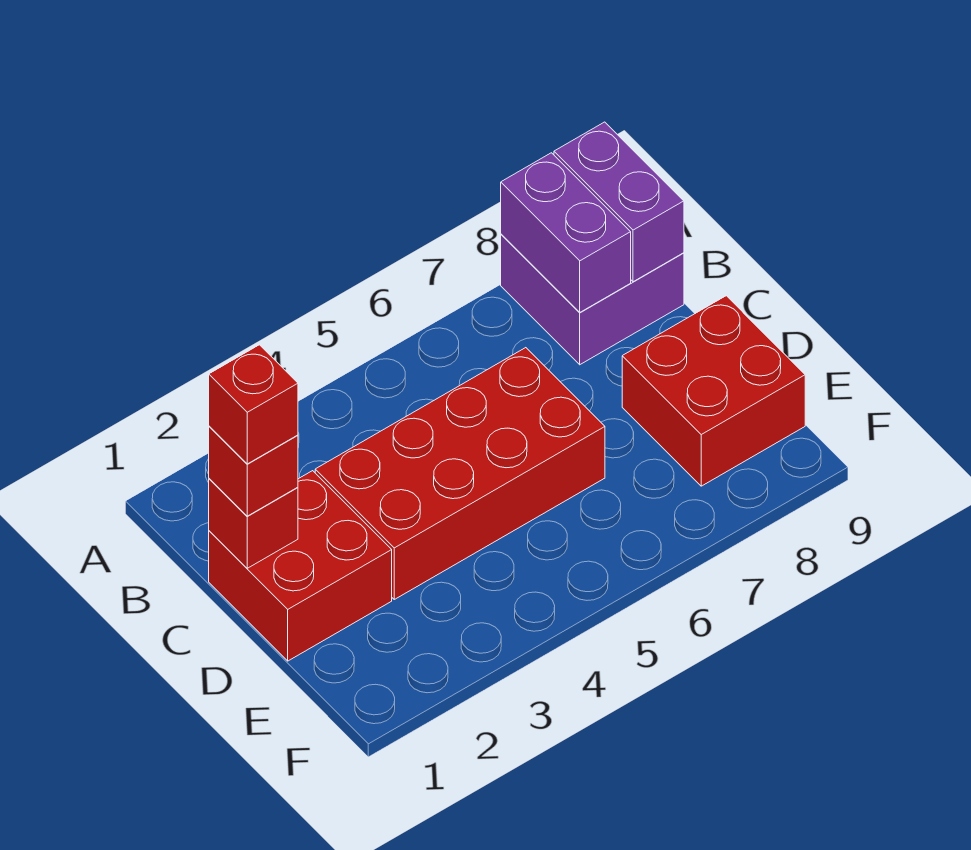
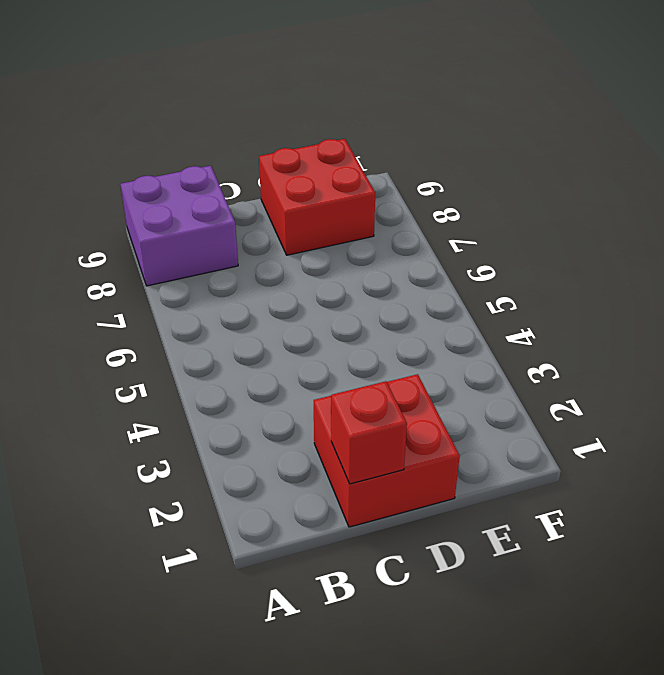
none -> red 2x4 brick [315,348,605,599]
none -> purple 1x2 brick [501,153,631,312]

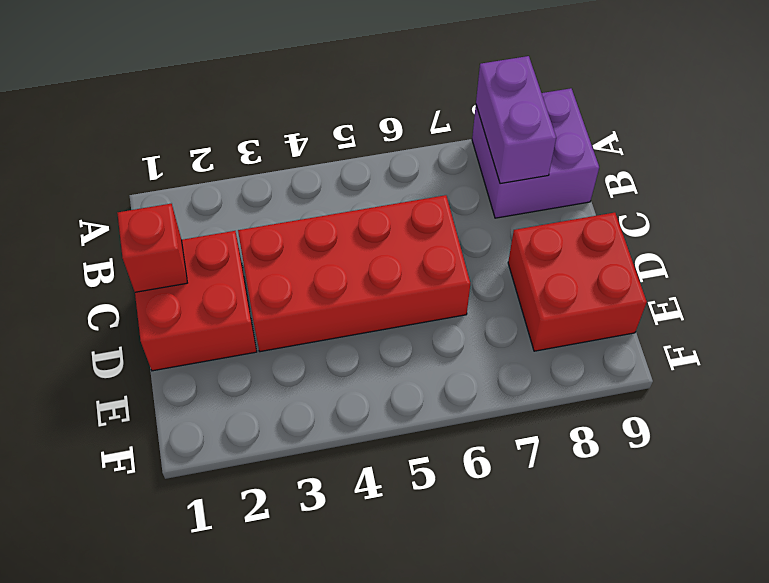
none -> purple 1x2 brick [554,122,684,282]
none -> red 1x1 brick [209,426,298,516]

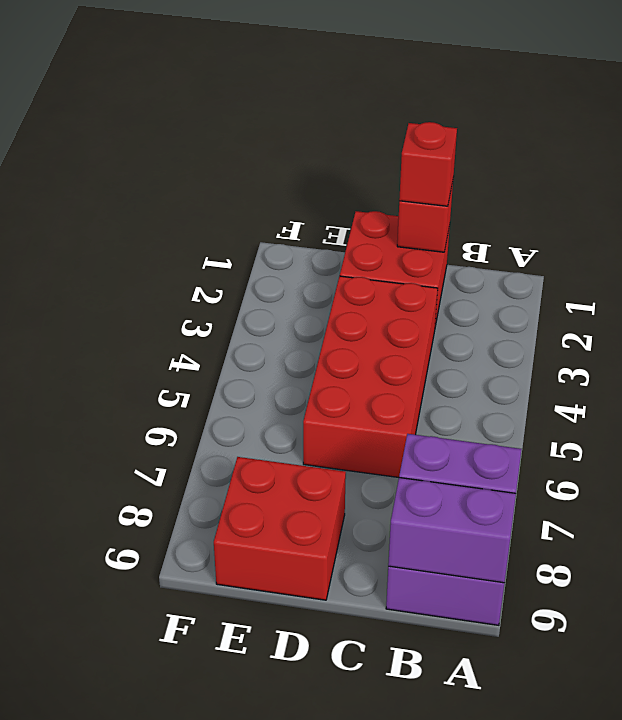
none -> red 1x1 brick [209,345,298,464]

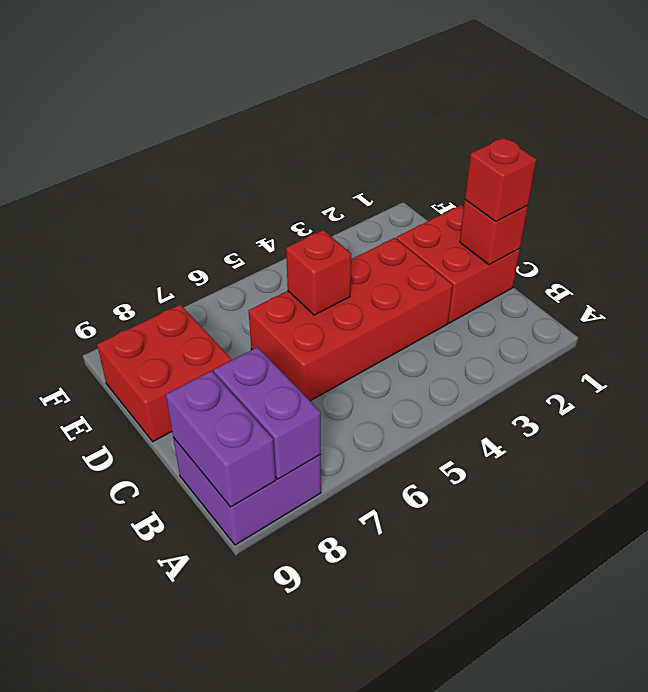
red 1x1 brick [286,230,351,315] -> red 1x1 brick moved to [209,345,298,464]

